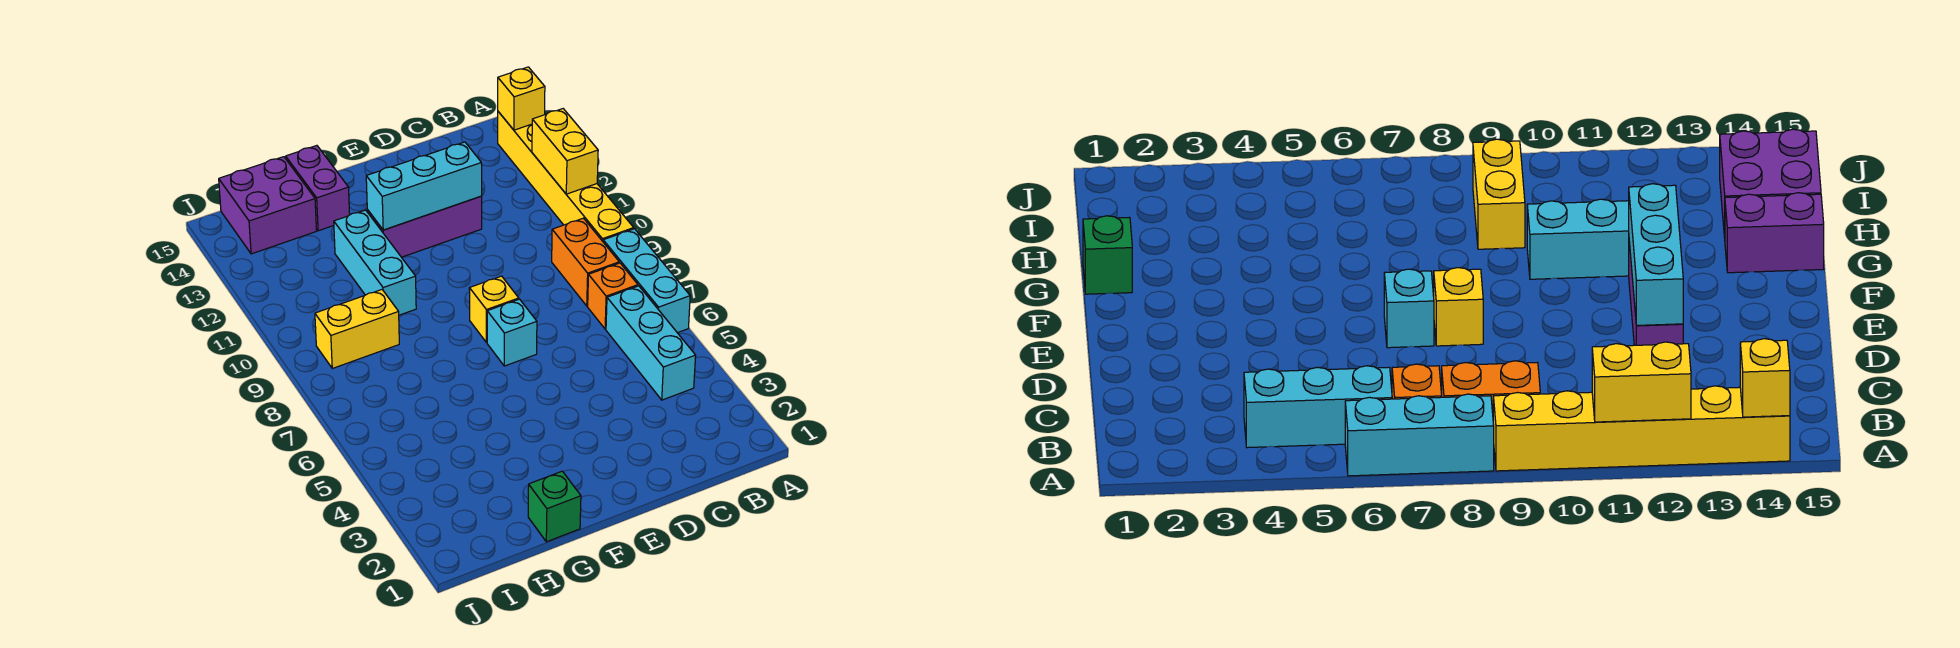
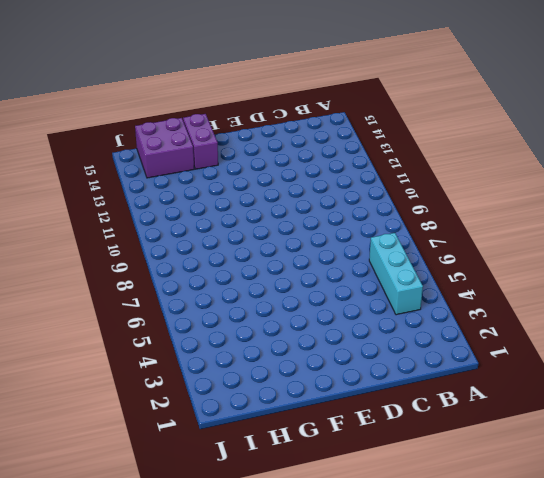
none -> cyan 1x3 brick [603,229,690,333]
none -> yellow 1x6 brick [498,112,634,241]
none -> orange 1x1 brick [588,263,638,329]

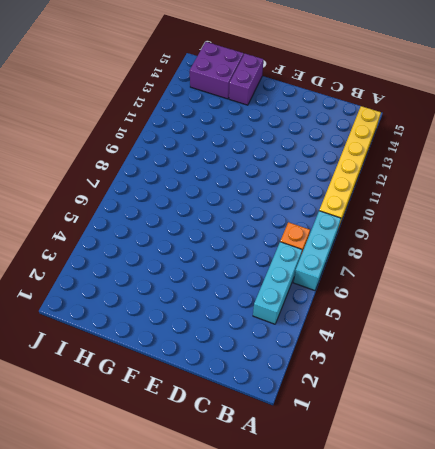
none -> orange 1x2 brick [552,218,619,306]
none -> purple 1x3 brick [367,196,482,257]
none -> cyan 1x1 brick [487,299,537,366]

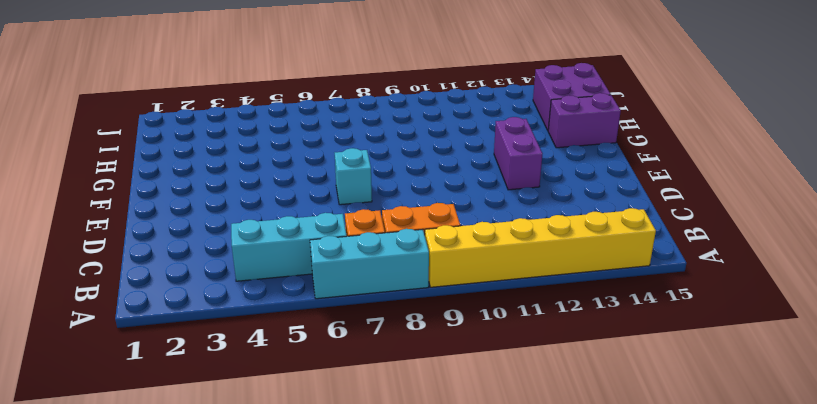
purple 1x2 brick [494,117,542,190] -> purple 1x3 brick [367,196,482,257]
none -> yellow 1x1 brick [469,276,519,343]
none -> green 1x1 brick [528,471,581,542]
none -> cyan 1x3 brick [334,210,416,315]

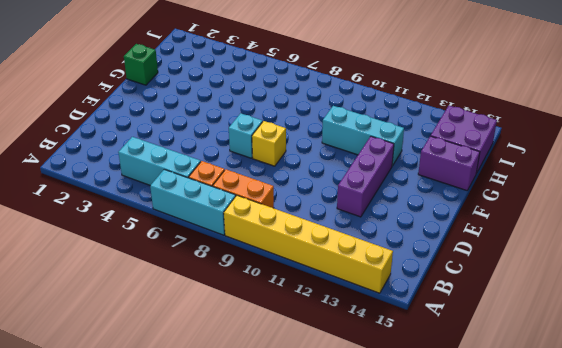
none -> yellow 1x2 brick [315,290,399,368]
none -> yellow 1x2 brick [532,109,598,194]
none -> yellow 1x1 brick [498,67,545,130]

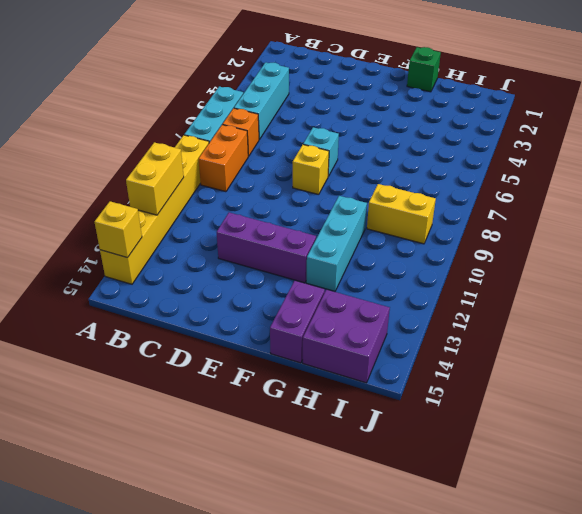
none -> cyan 1x3 brick [366,142,482,230]

